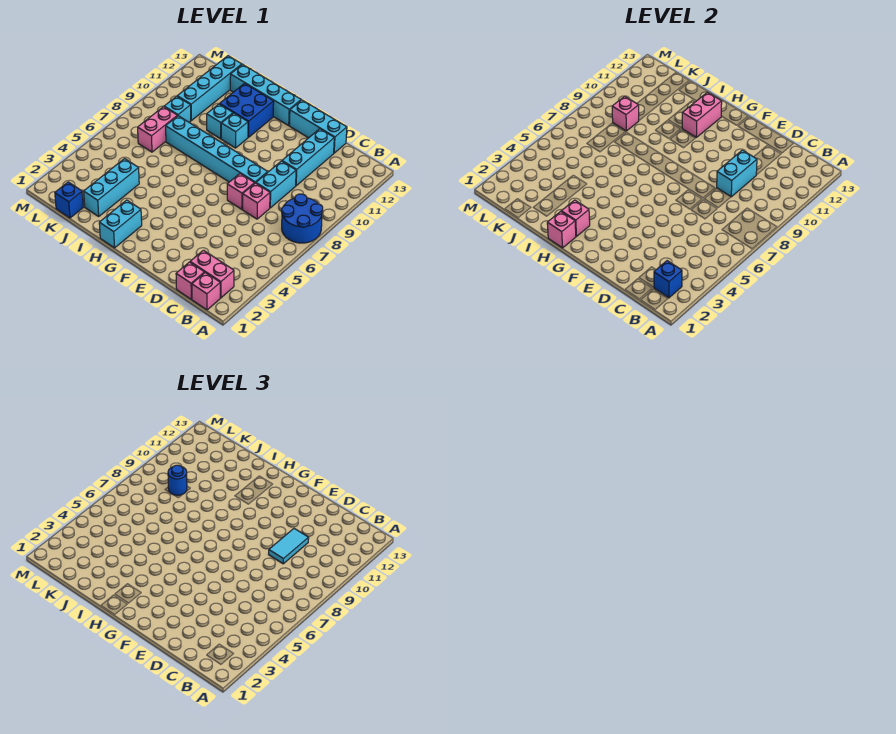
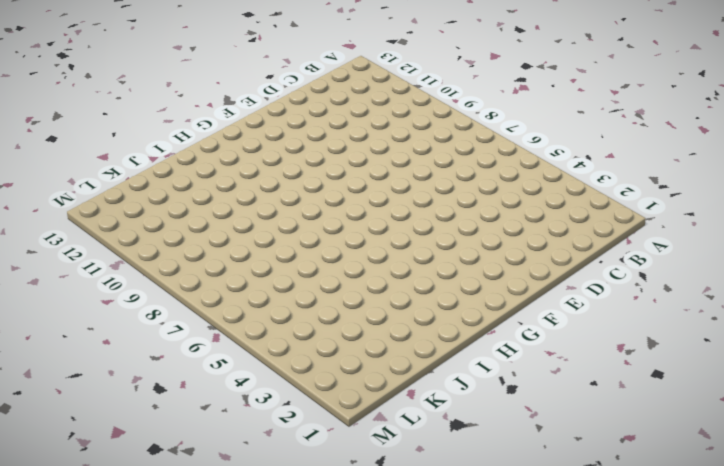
none -> blue 2x2 round brick [282,194,323,243]
none -> pink 1x1 brick [192,273,220,310]
none -> pink 1x2 brick [190,250,234,298]

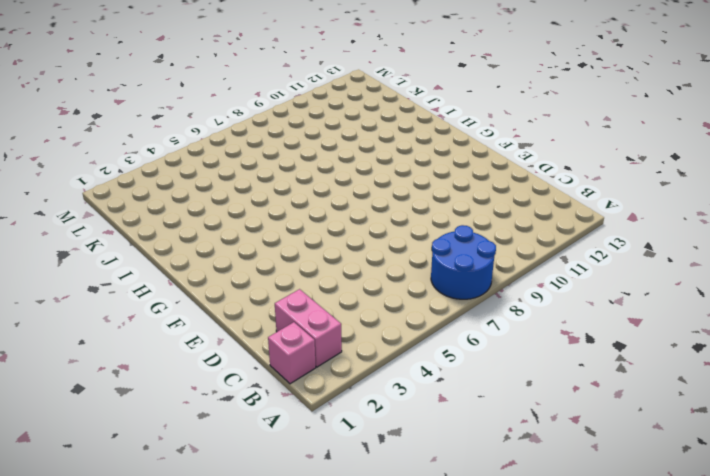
none -> pink 1x1 brick [176,262,204,299]
none -> pink 1x1 brick [243,183,270,219]
none -> cyan 1x2 brick [256,161,296,208]

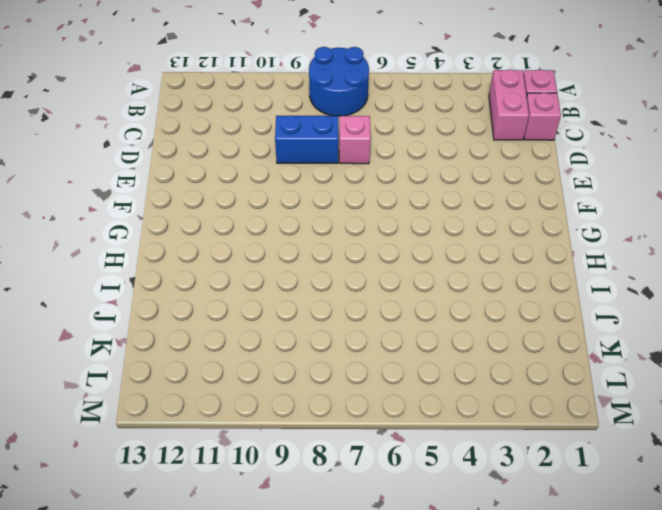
blue 1x2 brick [275,115,338,163] -> cyan 1x2 brick [256,161,296,208]
none -> cyan 1x3 brick [282,129,334,186]
none -> cyan 1x3 brick [289,100,347,153]
none -> pink 1x1 brick [227,174,255,209]

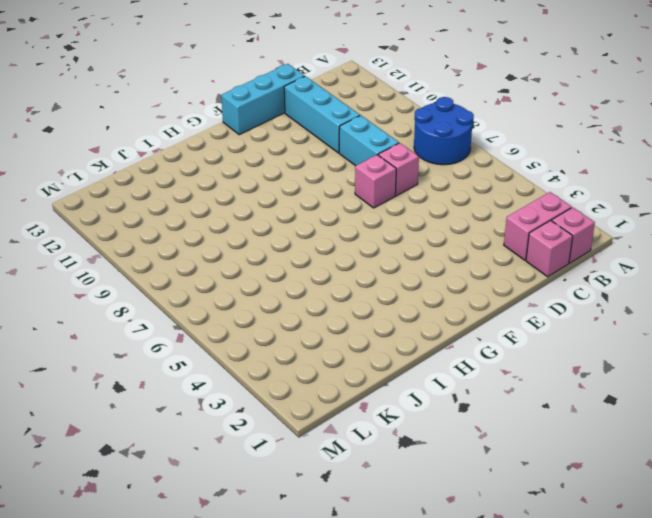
none -> cyan 1x6 brick [166,116,268,183]
none -> cyan 1x4 brick [230,64,301,125]
none -> cyan 1x2 brick [99,200,142,248]

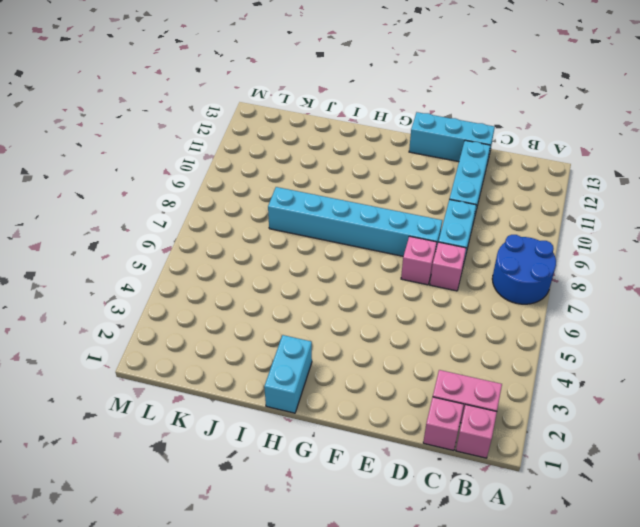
none -> cyan 1x4 brick [230,64,301,125]
none -> cyan 1x1 brick [221,113,248,148]
none -> blue 2x2 brick [220,83,274,137]

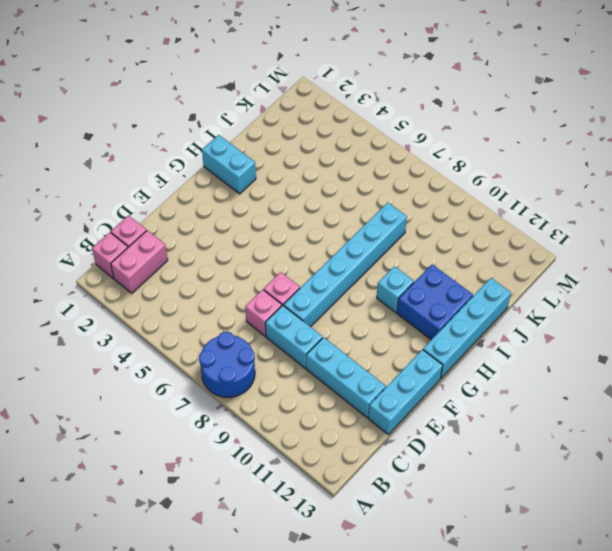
none -> cyan 1x1 brick [207,104,233,139]
none -> cyan 1x3 brick [84,159,139,216]
none -> blue 1x1 brick [55,182,83,218]

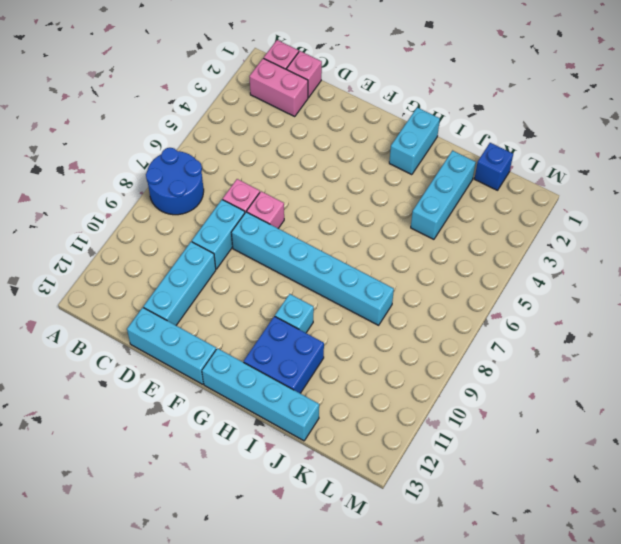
none -> cyan 1x1 brick [207,104,233,139]
none -> pink 1x2 brick [138,107,177,152]
none -> cyan 1x1 brick [164,96,191,122]

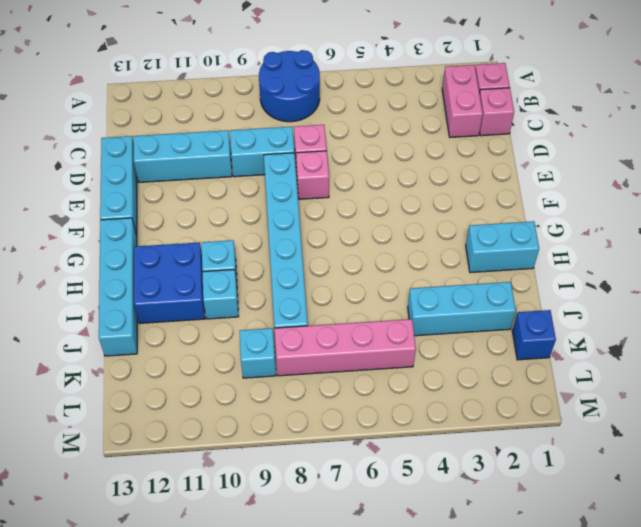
pink 1x4 brick [275,319,416,376] -> pink 1x2 brick [138,107,177,152]
none -> cyan 1x4 brick [177,56,242,120]
none -> blue 1x1 brick [654,261,682,298]
none -> cyan 1x2 brick [717,150,757,197]

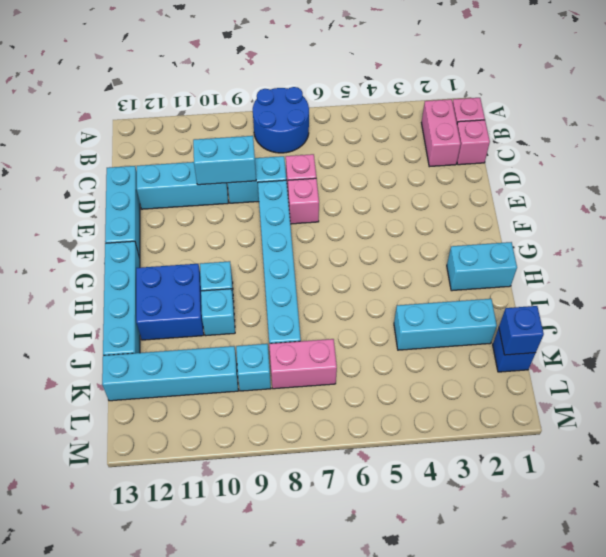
blue 1x1 brick [499,306,544,355] -> blue 1x1 brick moved to [654,261,682,298]
none -> pink 1x1 brick [547,211,576,248]
none -> pink 1x1 brick [561,200,590,236]
none -> pink 1x2 brick [682,92,722,137]

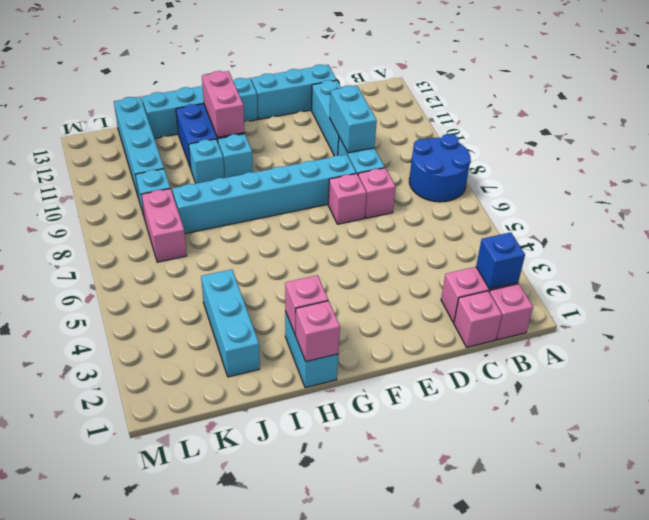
none -> blue 1x1 brick [55,182,83,218]
none -> pink 1x1 brick [612,96,639,131]
none -> cyan 1x2 tile [269,529,309,564]

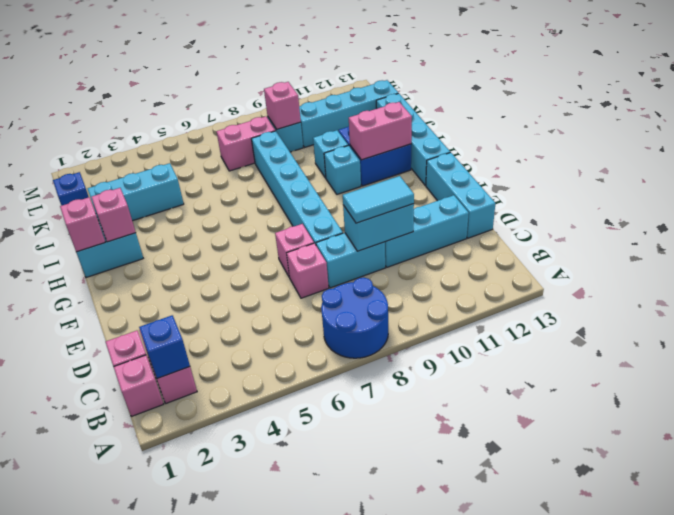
none -> blue 1x1 round brick [168,465,187,495]

